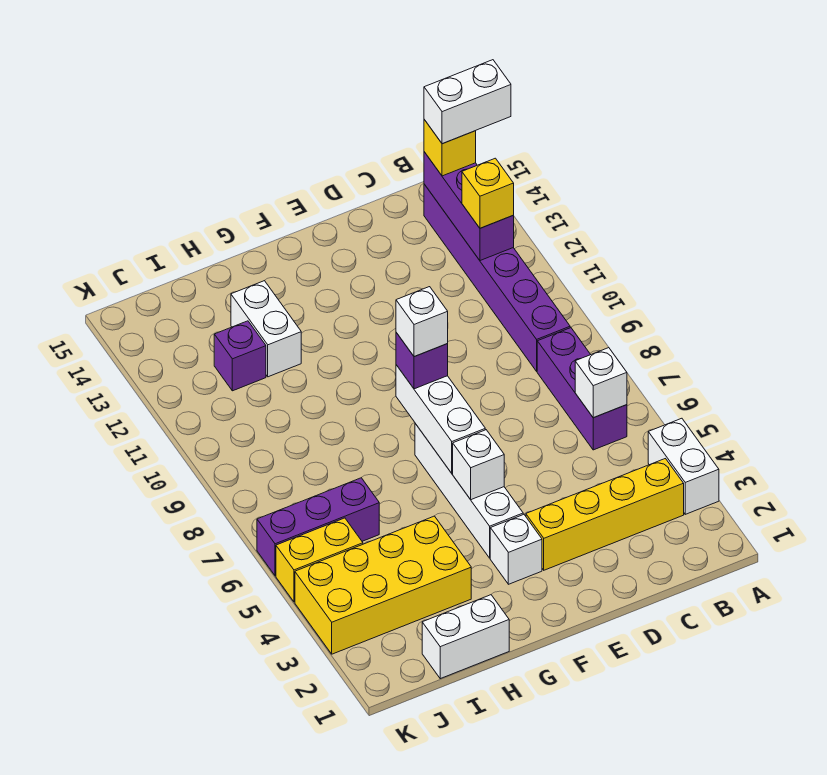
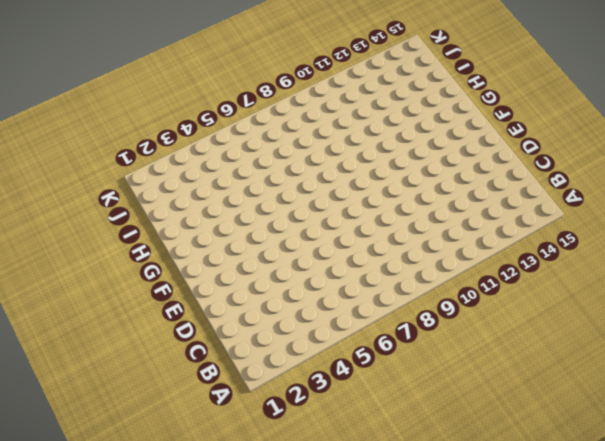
none -> white 1x2 brick [648,418,719,514]
none -> yellow 1x4 brick [526,459,684,570]
none -> purple 1x3 brick [537,328,627,450]

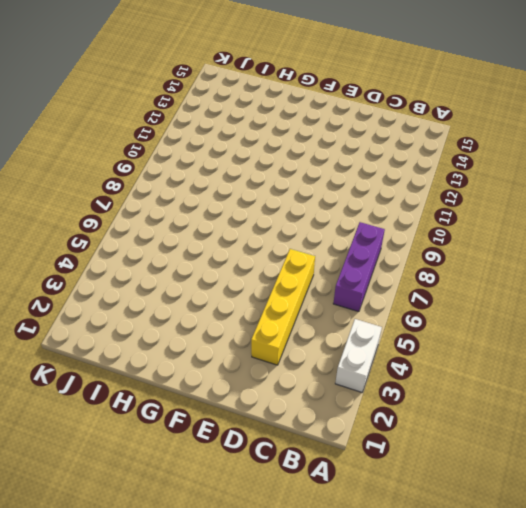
yellow 1x4 brick [251,249,315,365] -> yellow 1x4 brick turned to [526,459,684,570]
none -> purple 1x6 brick [424,184,570,371]
none -> white 1x1 brick [490,514,542,584]
none -> white 1x4 brick [415,424,523,558]

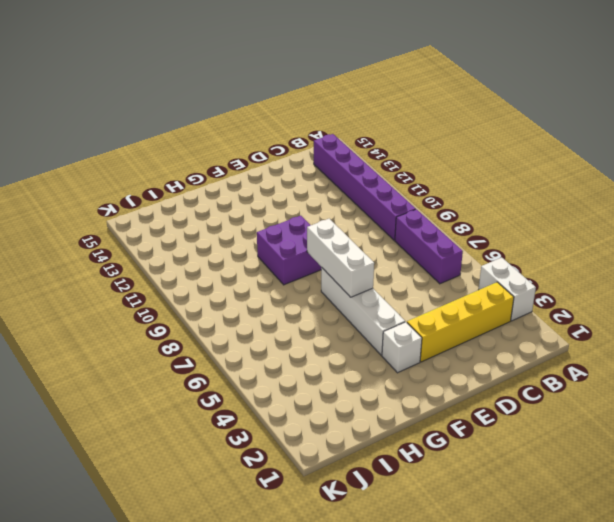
purple 2x2 brick [257,216,322,285] -> none
none -> white 1x2 brick [422,595,509,679]
none -> yellow 2x4 brick [295,516,471,654]
none -> white 1x2 brick [231,281,301,377]

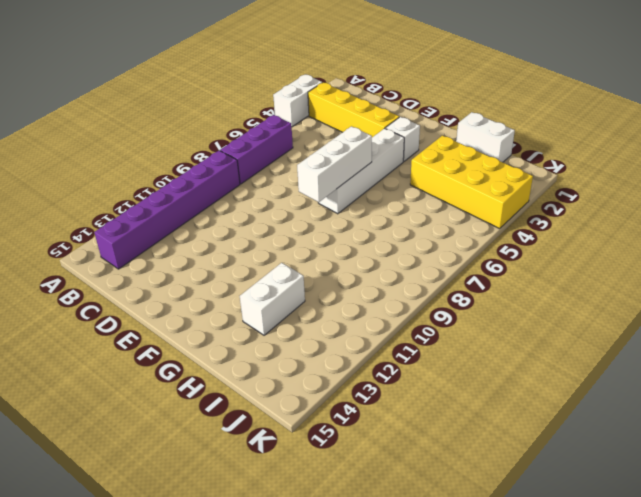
none -> purple 1x3 brick [257,478,379,576]
none -> purple 1x1 brick [214,321,266,391]
none -> yellow 1x2 brick [276,518,363,602]

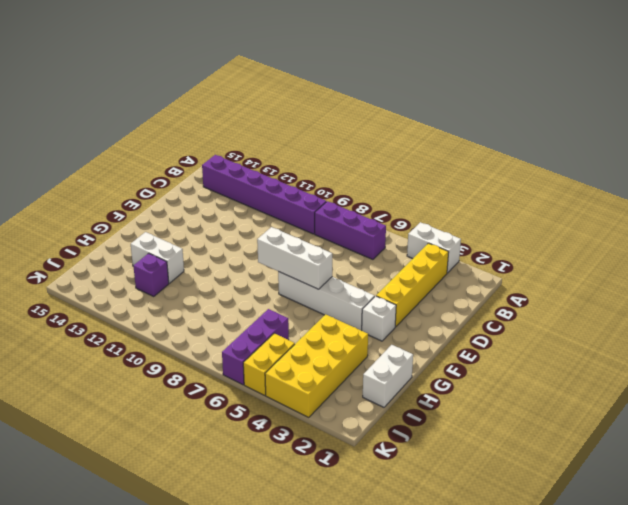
none -> white 1x1 brick [575,348,627,418]
none -> purple 1x3 brick [424,152,514,261]
none -> white 1x1 brick [453,430,504,500]

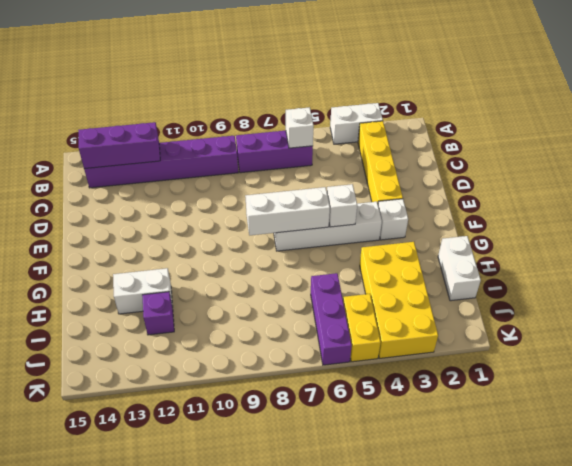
none -> yellow 1x1 brick [462,158,514,228]
none -> yellow 1x1 brick [424,120,476,176]
none -> purple 1x1 brick [396,333,448,389]

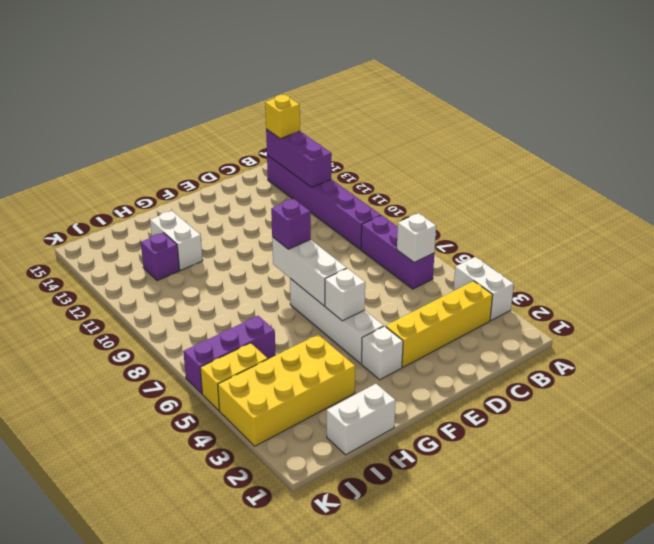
none -> yellow 1x1 brick [462,158,514,228]
none -> white 1x2 brick [424,60,511,144]
none -> white 1x1 brick [396,287,448,357]

